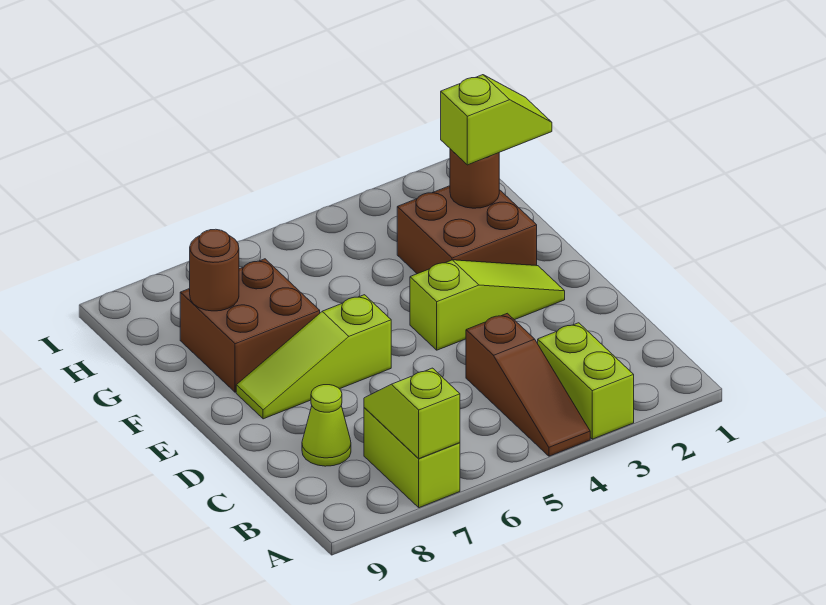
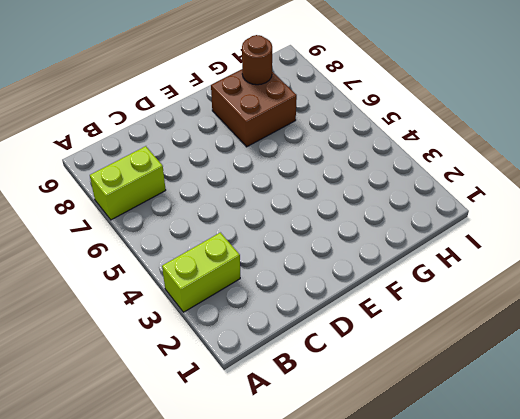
none -> brown 1x3 slope [466,313,590,456]
none -> lime 1x1 cone [302,385,351,466]
none -> lime 1x3 slope [410,260,565,350]

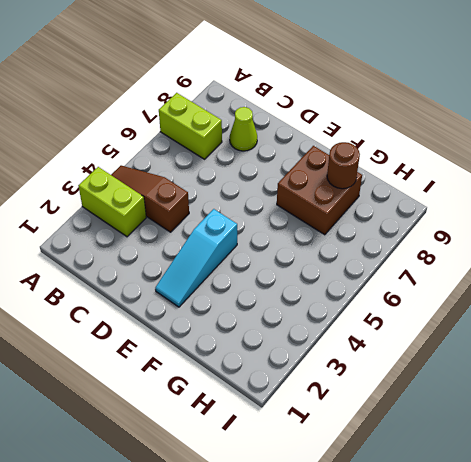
cyan 1x3 slope [155,209,237,307] -> lime 1x3 slope [410,260,565,350]
none -> lime 1x3 slope [236,295,391,419]
none -> brown 2x2 brick [397,186,537,274]
none -> lime 1x2 slope [364,368,460,459]

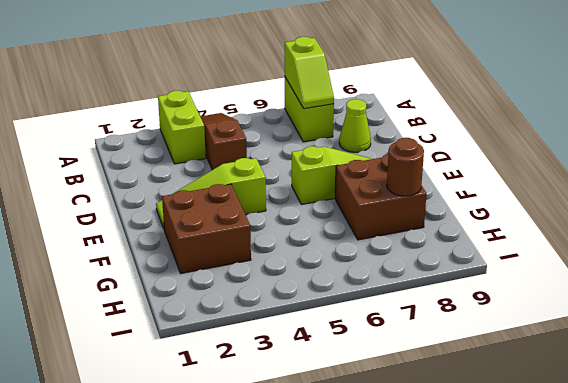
none -> brown 1x1 round brick [450,149,499,208]
none -> lime 1x2 slope [441,75,552,165]

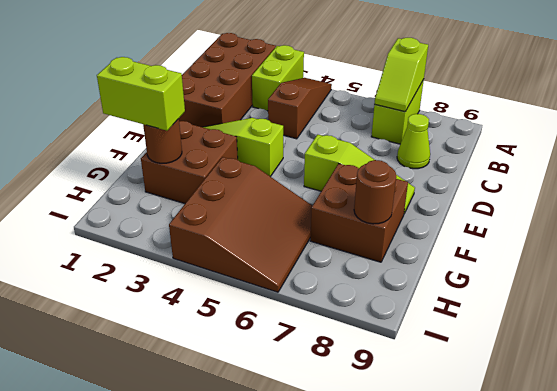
brown 2x4 brick [179,33,276,127] -> none
lime 1x2 brick [97,57,185,131] -> lime 1x2 slope [441,75,552,165]
brown 3x3 slope [169,157,312,292] -> none

